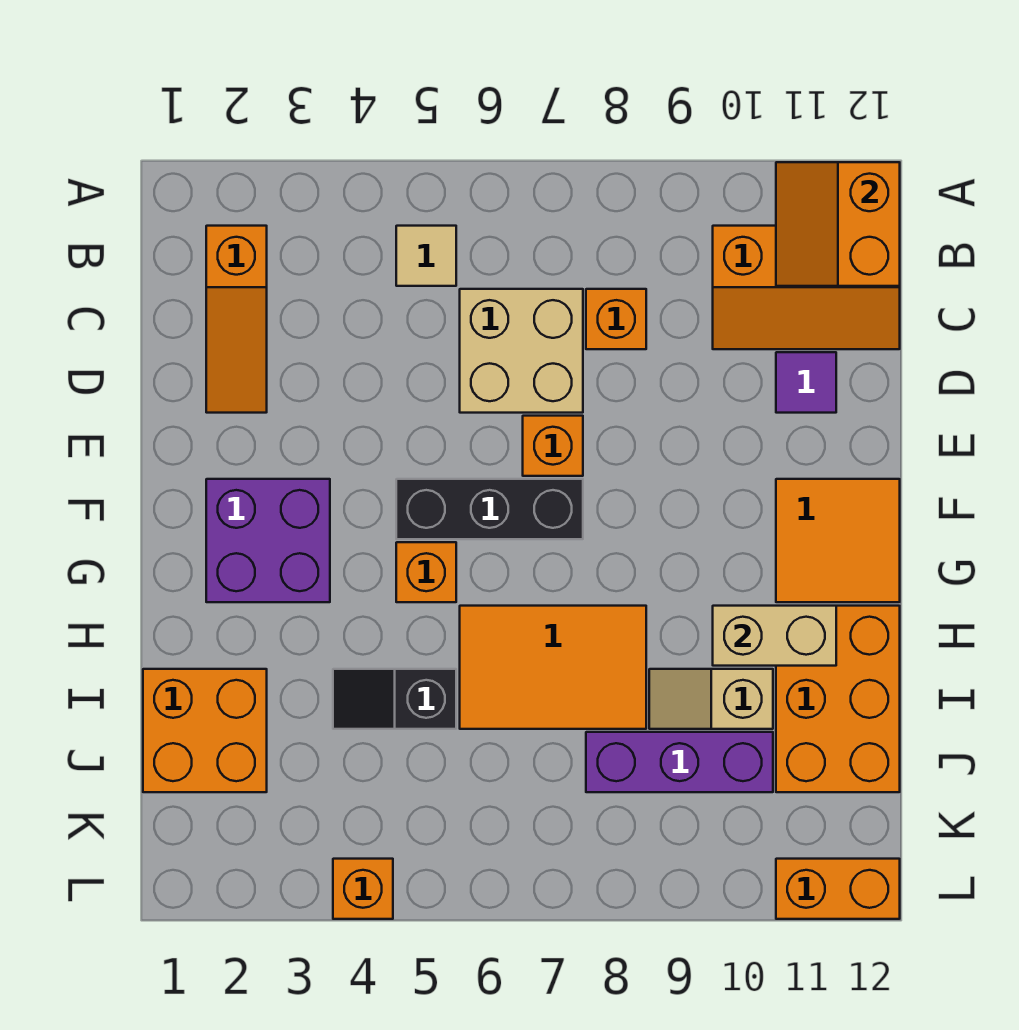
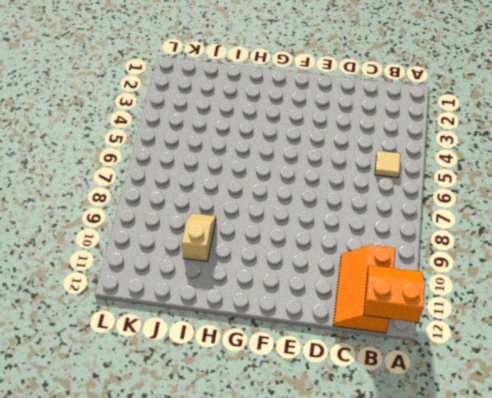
none -> orange 1x3 slope [206,226,267,413]
none -> tan 2x2 brick [460,289,583,413]
none -> orange 1x1 brick [586,289,646,349]

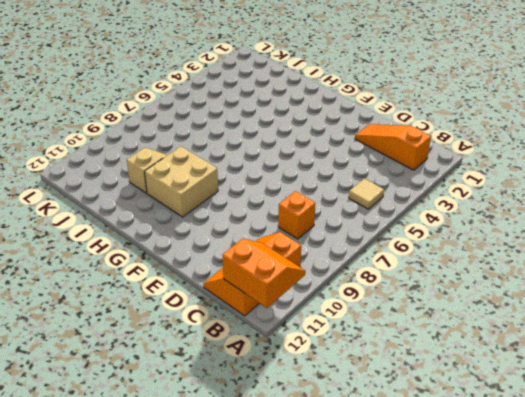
tan 2x2 brick [145,146,218,217] -> tan 2x2 brick moved to [460,289,583,413]
none -> purple 1x1 tile [776,352,836,413]
none -> orange 1x1 brick [523,416,583,476]
none -> purple 2x2 brick [206,479,330,602]

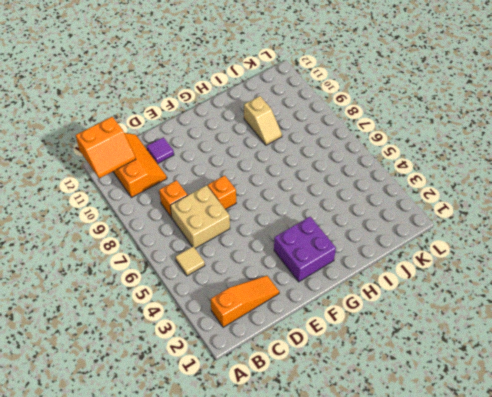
none -> black 1x3 brick [396,479,583,539]
none -> orange 2x2 tile [776,479,900,602]
none -> orange 1x1 brick [396,542,456,602]

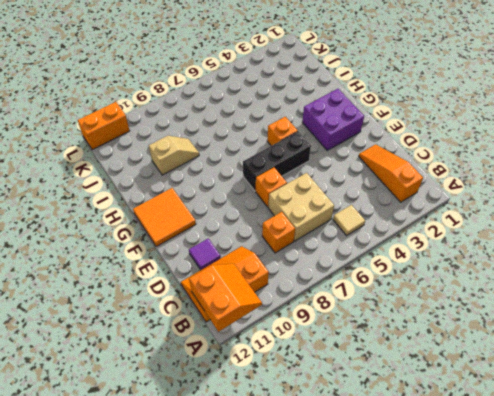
none -> orange 2x3 tile [460,606,646,729]
none -> orange 2x3 brick [776,606,900,792]
none -> orange 2x2 brick [143,669,267,792]

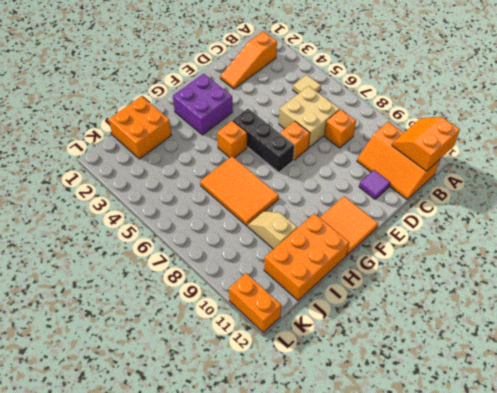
none -> black 1x2 slope [333,669,456,729]
none -> purple 1x3 brick [586,732,773,792]
none -> orange 1x1 brick [333,859,393,919]

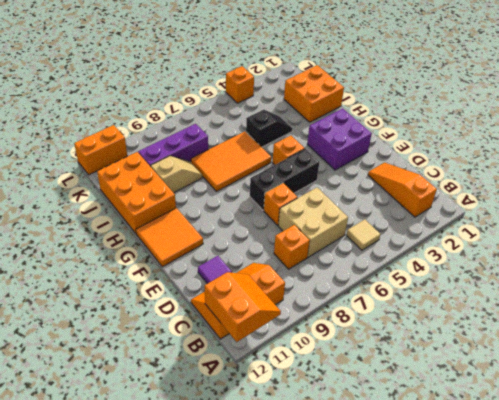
none -> tan 1x2 brick [713,606,836,666]

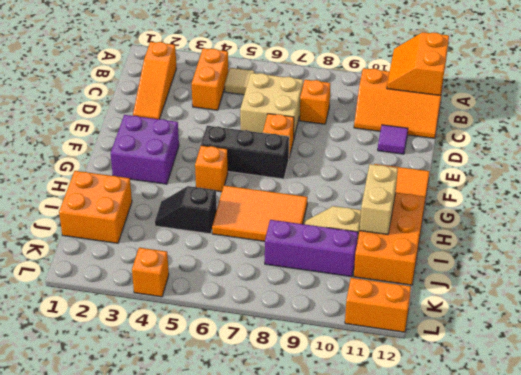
orange 1x2 brick [192,48,228,110] -> none
tan 1x2 brick [360,164,398,235] -> tan 1x2 brick turned to [713,606,836,666]

